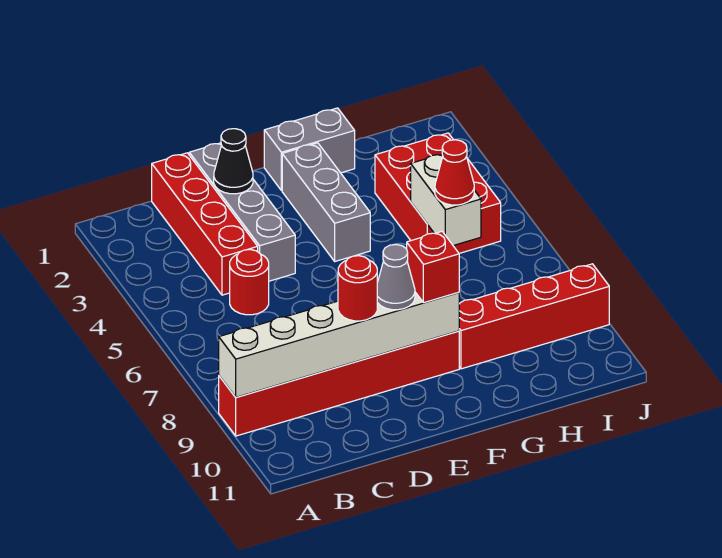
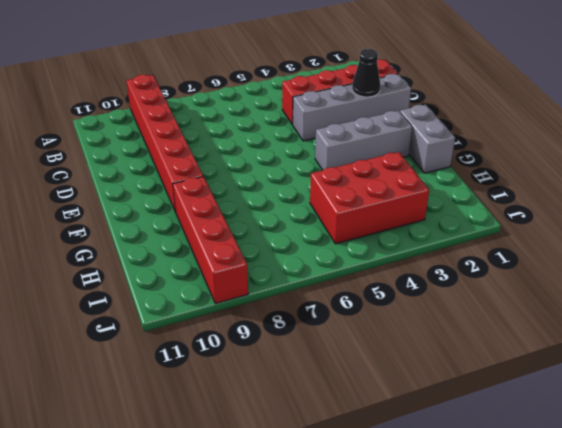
none -> red 1x1 round brick [230,250,269,315]
none -> white 1x6 brick [219,292,459,397]
none -> white 1x2 brick [411,154,481,246]

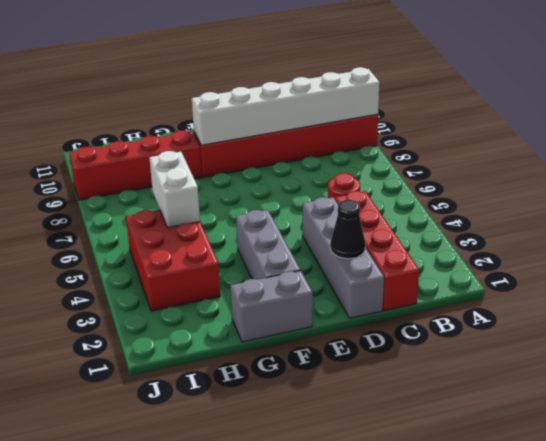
none -> red 1x1 round brick [338,256,377,321]
none -> grey 1x1 cone [377,244,415,310]
none -> red 1x1 brick [407,232,459,303]

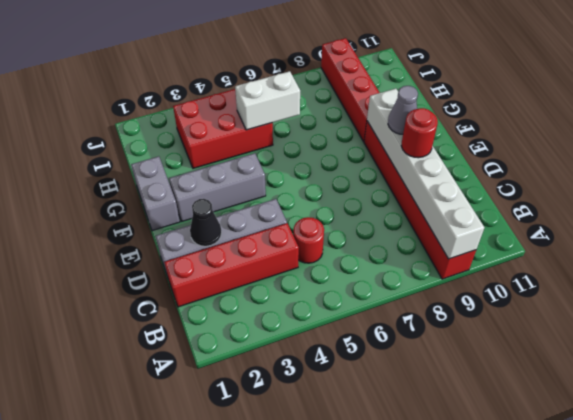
none -> red 1x1 brick [407,232,459,303]
none -> red 1x1 cone [435,140,474,205]

